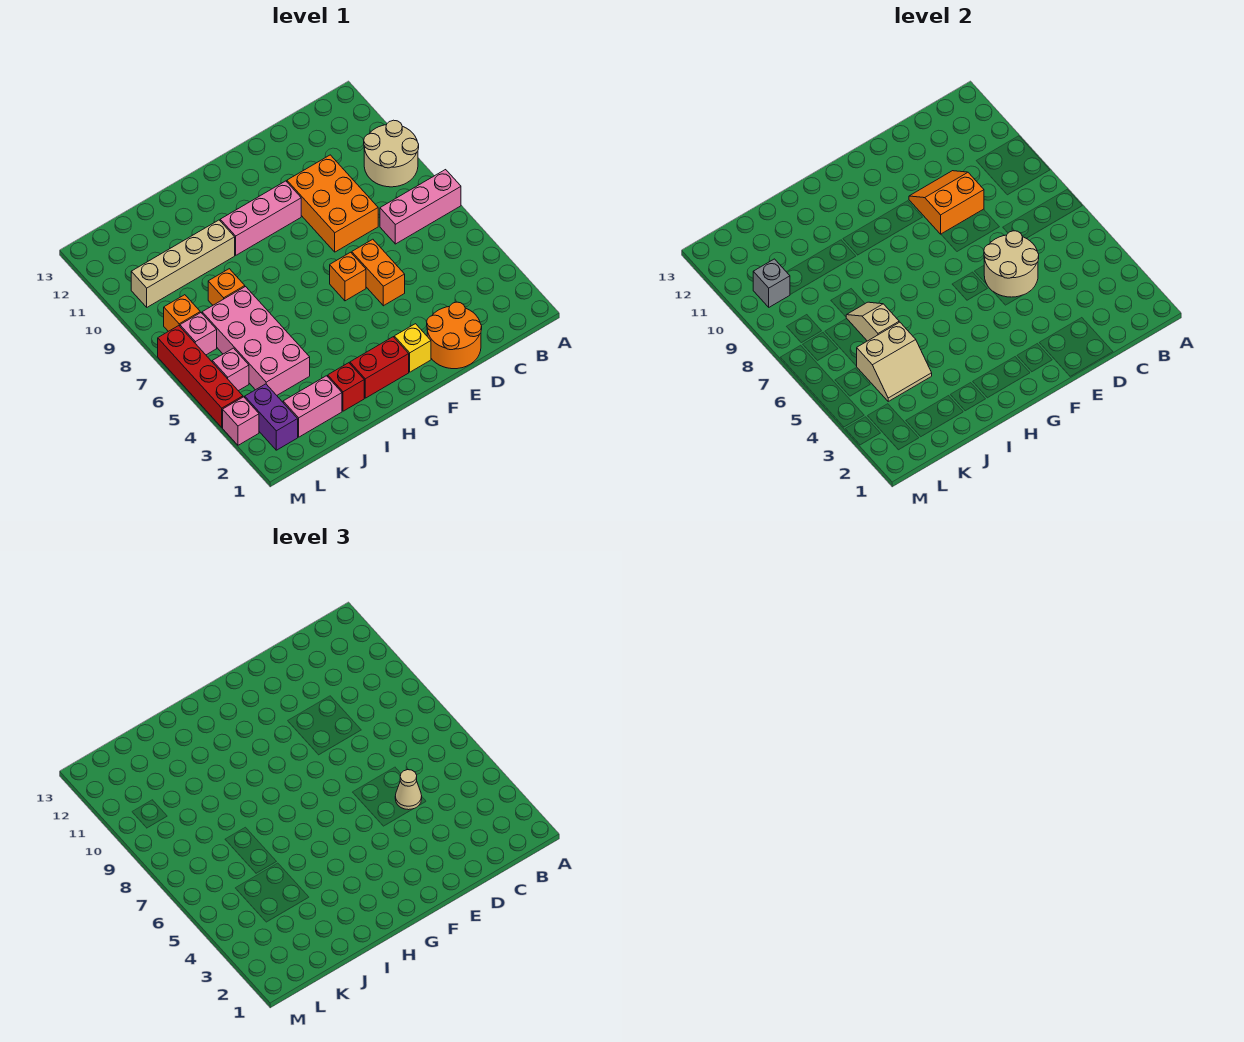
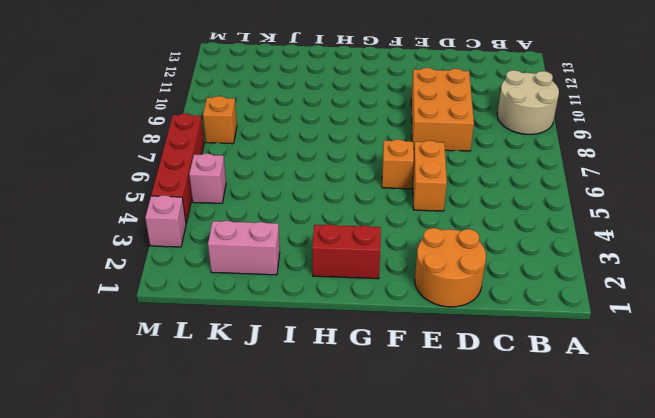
none -> pink 1x3 brick [380,170,461,244]
none -> yellow 1x1 brick [394,324,431,372]
none -> pink 1x3 brick [220,181,301,255]

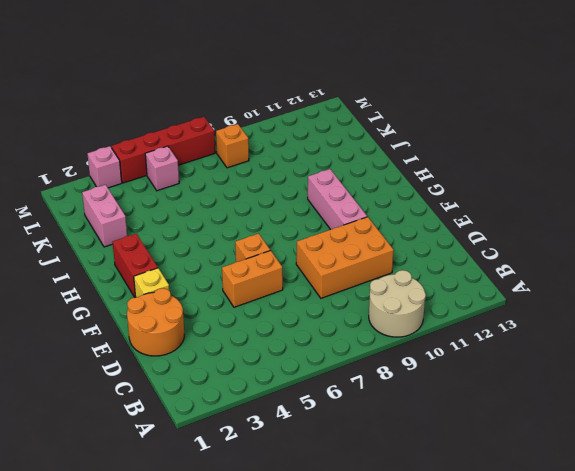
none -> pink 1x3 brick [380,170,461,244]
none -> red 1x1 brick [328,363,364,411]
none -> tan 1x4 brick [131,220,235,307]

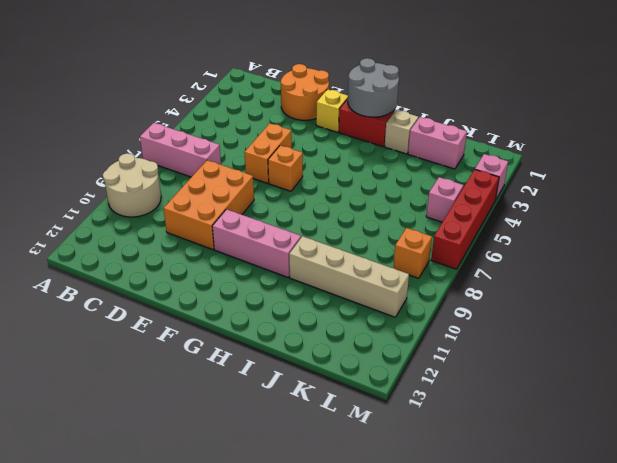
grey 2x2 round brick [348,58,399,117] -> none
tan 1x1 brick [385,110,418,154] -> red 1x1 brick [328,363,364,411]
none -> pink 2x4 brick [202,287,310,395]
none -> orange 1x1 brick [208,269,245,305]
none -> purple 1x2 brick [245,384,298,450]

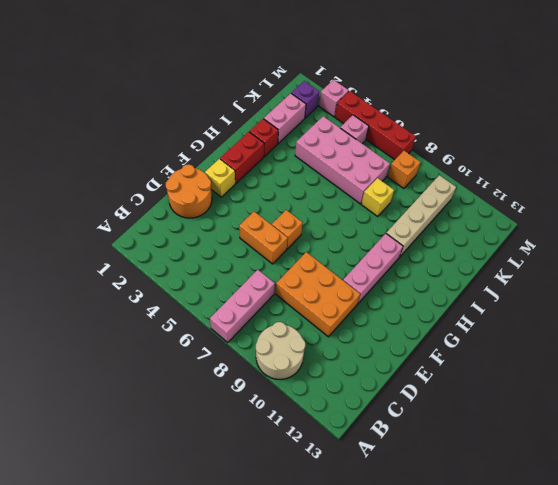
yellow 1x1 brick [361,178,394,216] -> orange 1x1 brick [208,269,245,305]
purple 1x1 brick [291,81,319,118] -> purple 1x2 brick [245,384,298,450]
none -> pink 1x1 brick [180,313,217,355]
none -> tan 2x2 round brick [984,231,1039,297]
none -> orange 2x2 slope [909,171,984,234]

